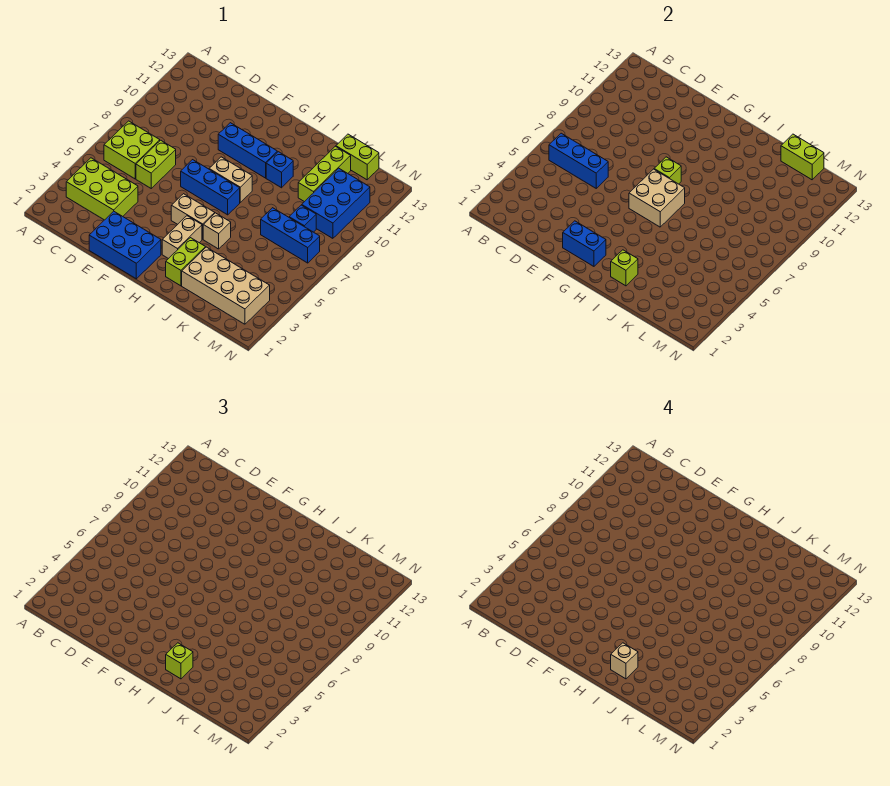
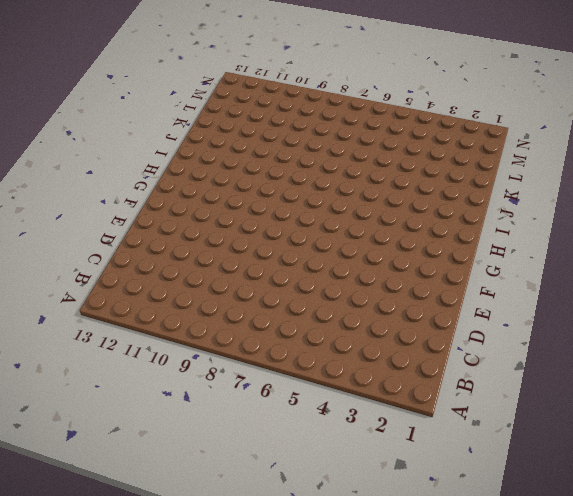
none -> lime 2x3 brick [66,158,138,220]
none -> lime 2x2 brick [104,121,160,179]
none -> lime 1x2 brick [136,140,176,188]

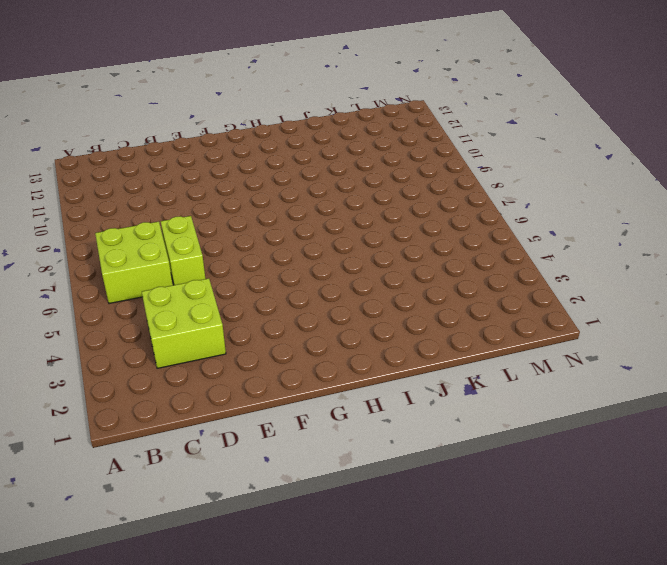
lime 2x2 brick [142,278,226,368] -> lime 2x3 brick [66,158,138,220]
none -> blue 2x3 brick [89,211,161,279]
none -> blue 1x3 brick [181,160,240,215]
none -> blue 1x3 brick [218,123,277,178]

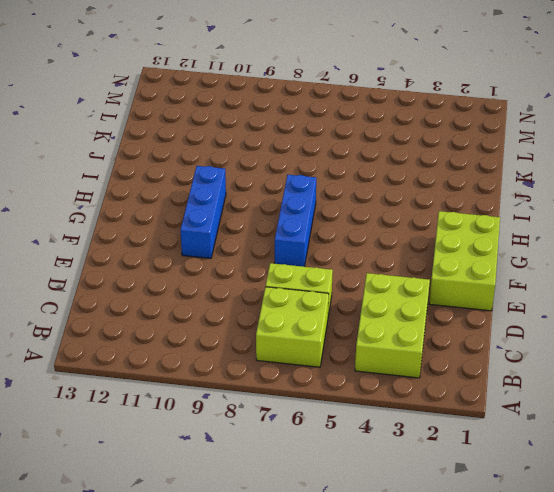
lime 2x3 brick [429,211,500,311] -> blue 2x3 brick [89,211,161,279]
none -> tan 1x2 brick [171,194,215,239]
none -> tan 1x2 brick [209,157,252,202]
none -> tan 1x2 brick [162,216,202,259]

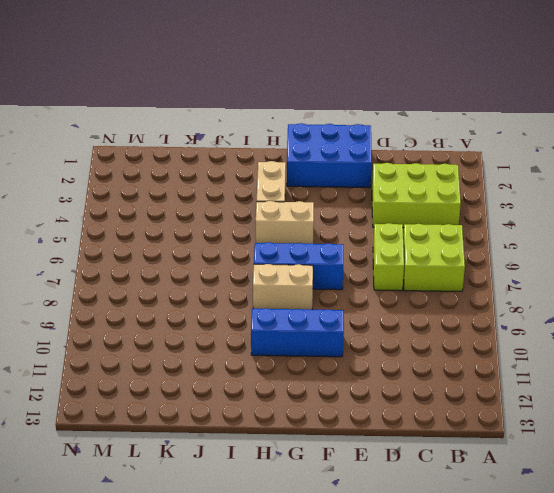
none -> lime 1x2 brick [166,238,206,286]
none -> tan 1x1 brick [203,213,231,249]
none -> blue 1x1 brick [266,152,293,188]

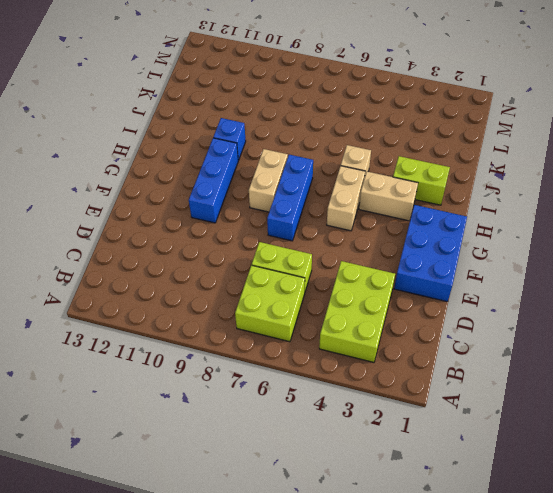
none -> tan 2x4 brick [182,247,270,324]
none -> blue 1x3 brick [261,208,320,263]
none -> lime 1x3 brick [298,146,351,202]

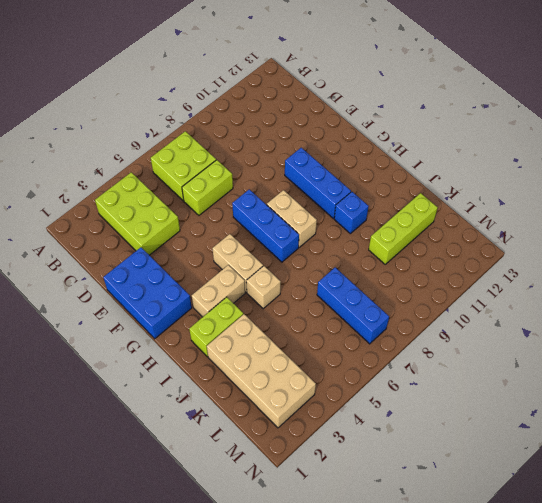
none -> lime 1x2 brick [336,134,379,180]
none -> blue 1x1 brick [289,205,316,232]
none -> blue 2x3 brick [302,168,370,238]

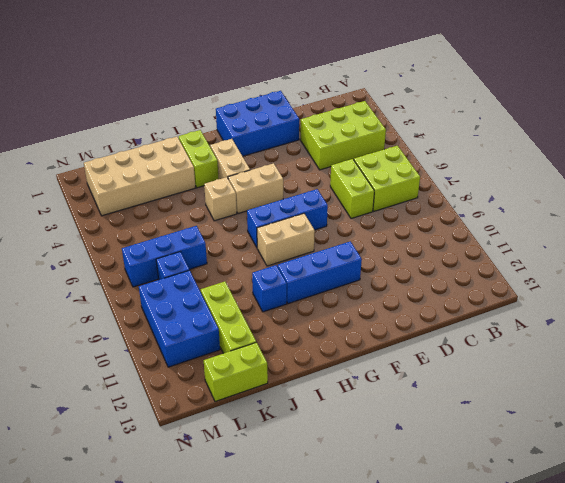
none -> blue 1x3 brick [549,133,608,188]
none -> blue 1x2 brick [563,221,606,266]
none -> tan 2x2 brick [629,169,685,227]

